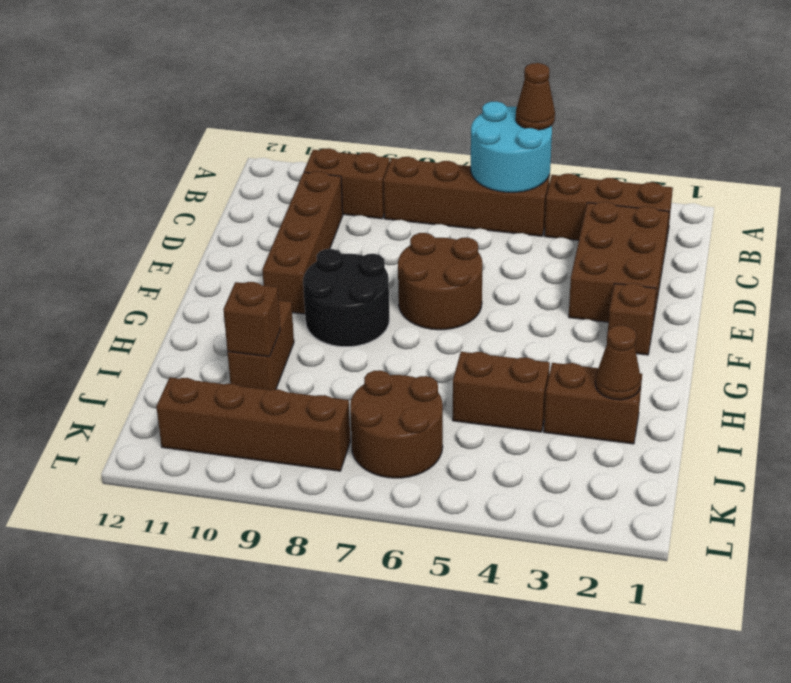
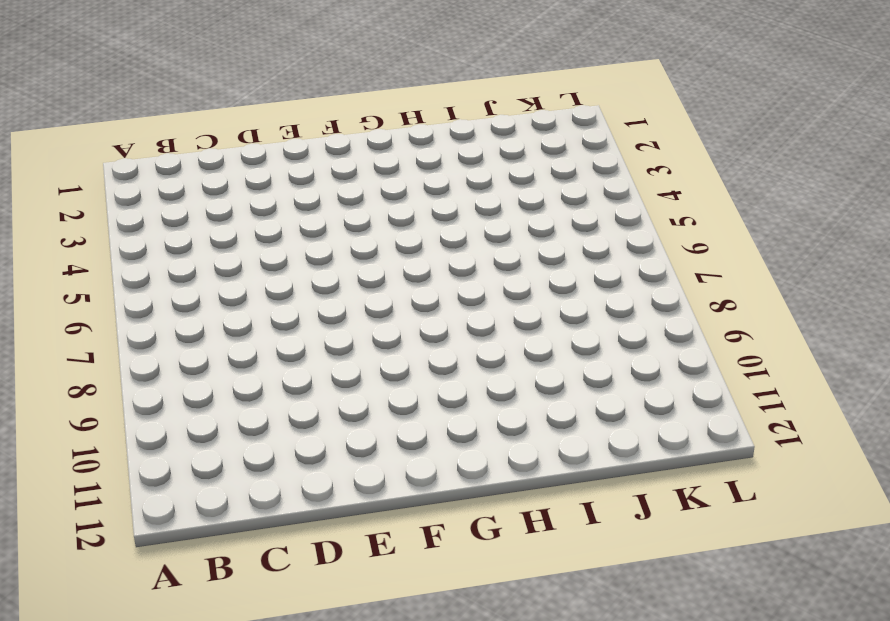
none -> brown 1x3 brick [544,174,673,243]
none -> brown 1x4 brick [383,157,550,236]
none -> brown 1x2 brick [304,148,390,219]

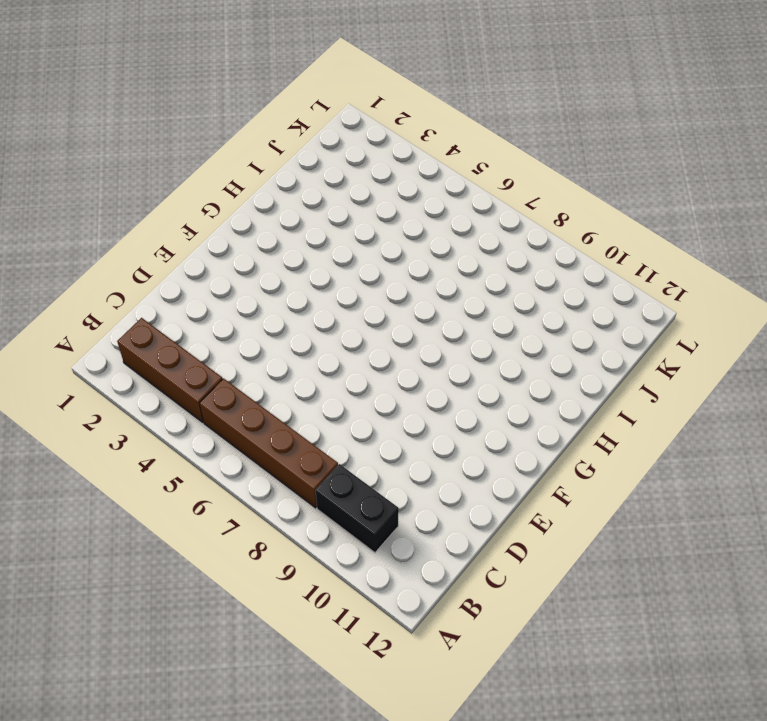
black 1x2 brick [315,464,399,553] -> brown 1x2 brick [304,148,390,219]
none -> brown 2x3 brick [569,202,669,323]
none -> brown 1x4 brick [262,171,343,314]
none -> brown 2x2 round brick [398,233,483,330]

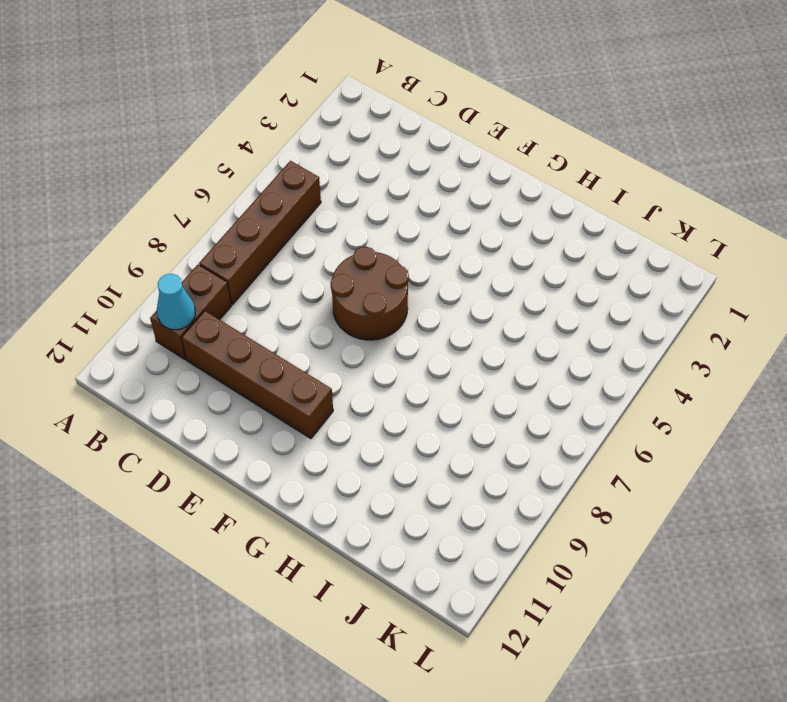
cyan 1x1 cone [157,274,195,330] -> none
none -> brown 1x3 brick [544,174,673,243]
none -> brown 2x3 brick [569,202,669,323]
none -> brown 1x1 brick [608,283,656,355]

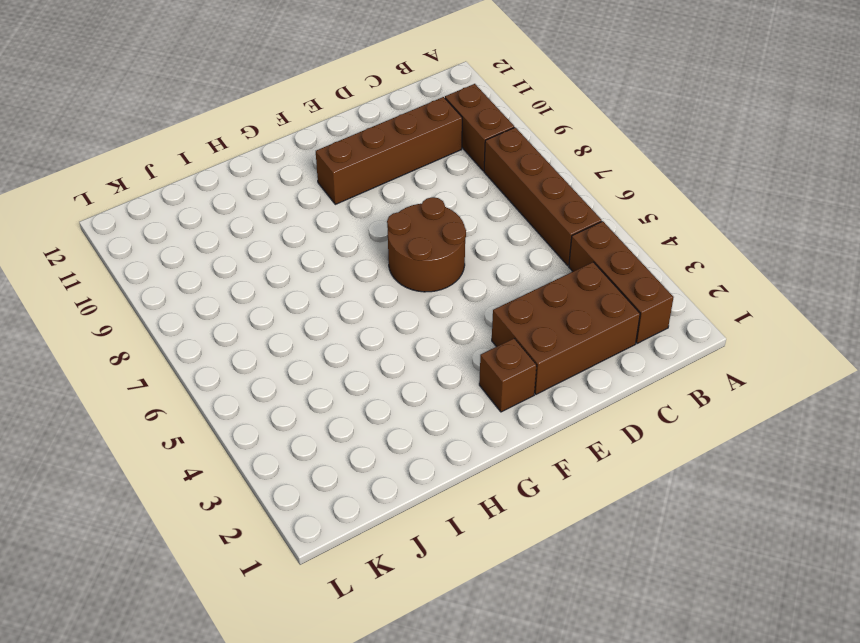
none -> black 2x2 round brick [303,249,390,347]
none -> brown 1x2 brick [227,300,294,390]
none -> brown 1x2 brick [544,363,642,444]

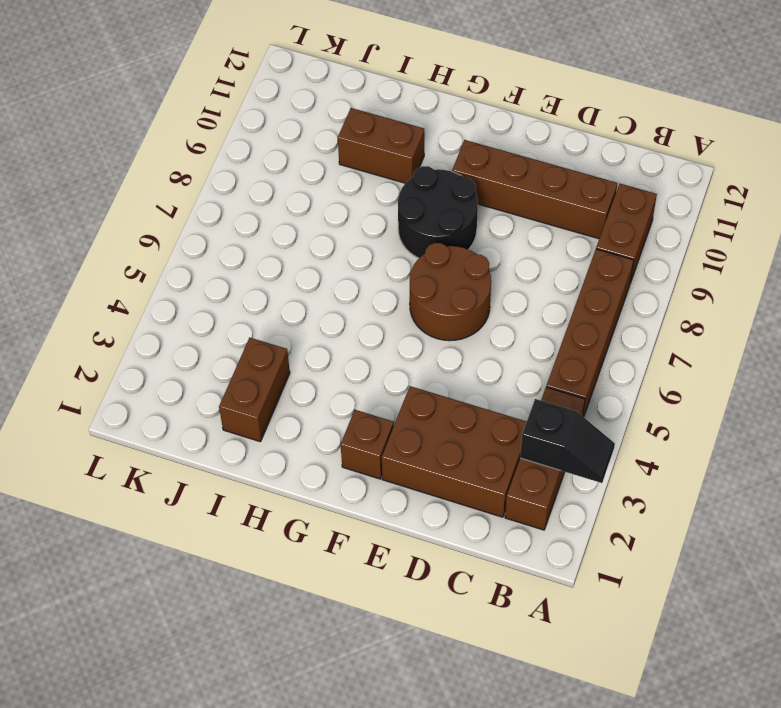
black 1x2 slope [520,399,615,483] -> none
none -> brown 1x2 brick [453,352,550,432]
none -> brown 2x2 round brick [350,370,443,478]
none -> brown 1x4 brick [156,377,350,471]

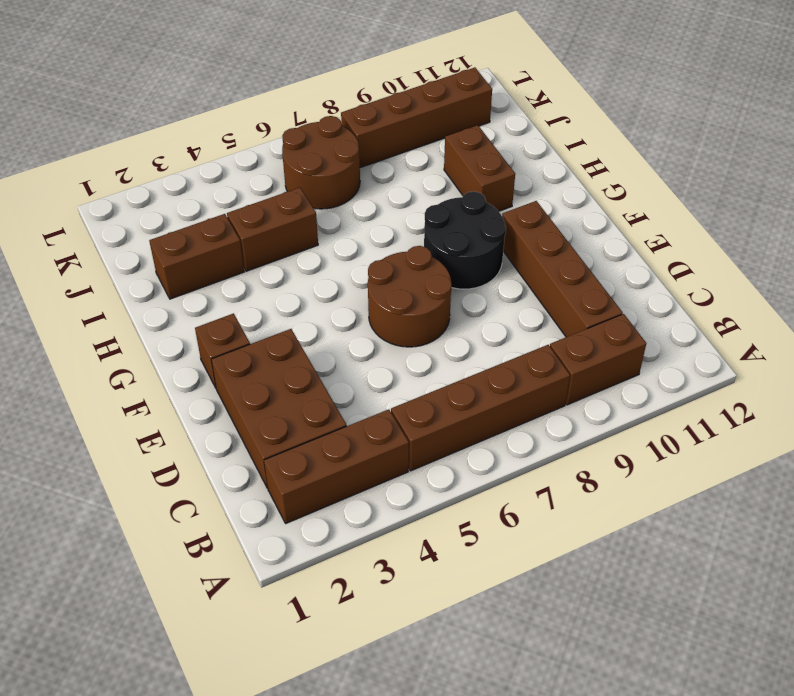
none -> cyan 2x2 round brick [471,101,552,192]
none -> brown 1x1 cone [595,325,641,400]
none -> brown 1x1 brick [223,282,280,357]

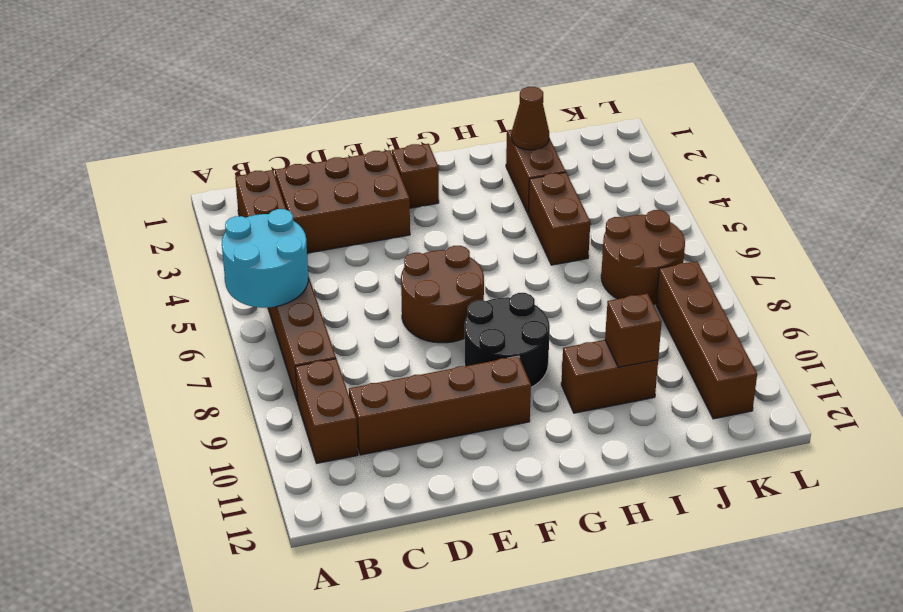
none -> brown 1x1 cone [516,63,555,130]

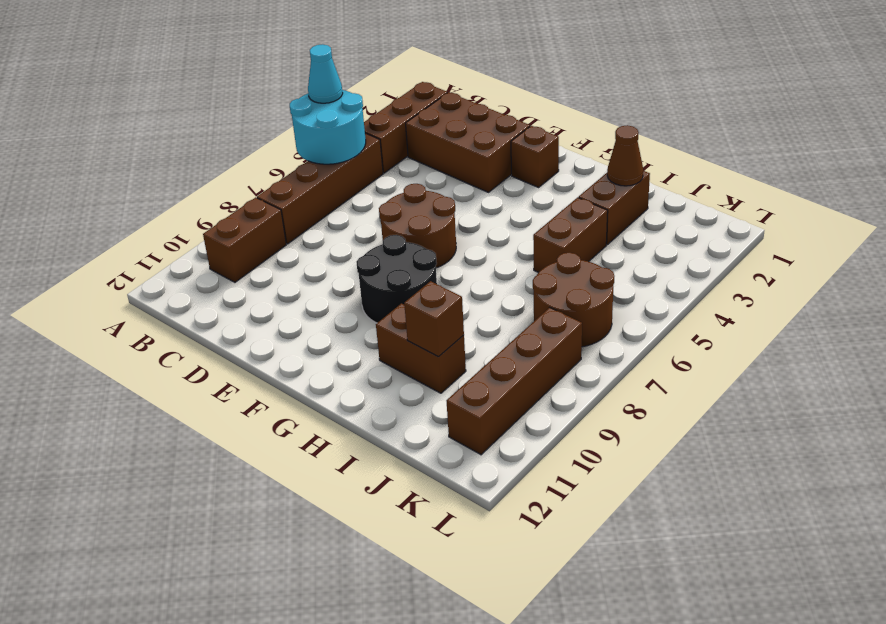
cyan 1x1 cone [308,44,343,103] -> brown 1x1 cone [516,63,555,130]
none -> brown 1x4 brick [262,171,343,314]

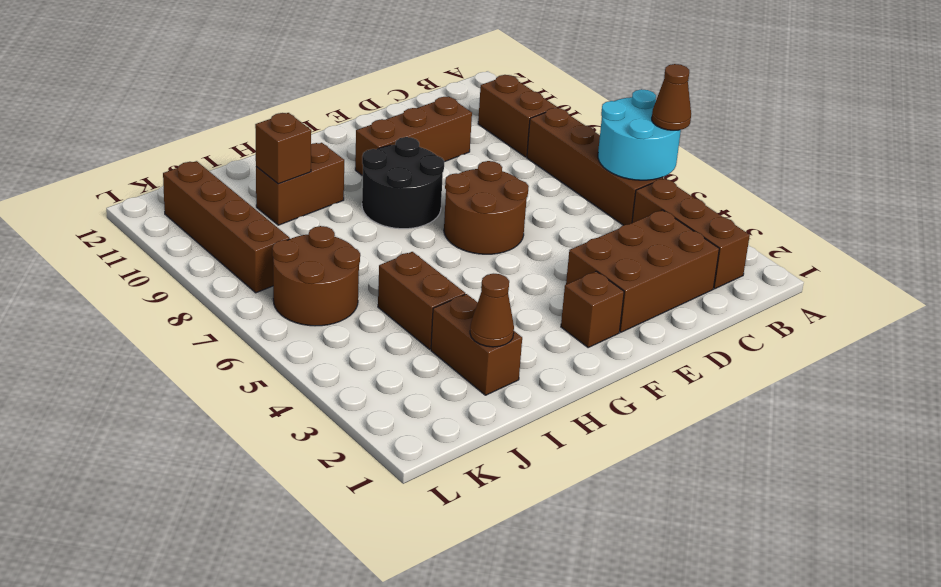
brown 1x3 brick [355,97,472,176] -> brown 1x4 brick [262,171,343,314]

